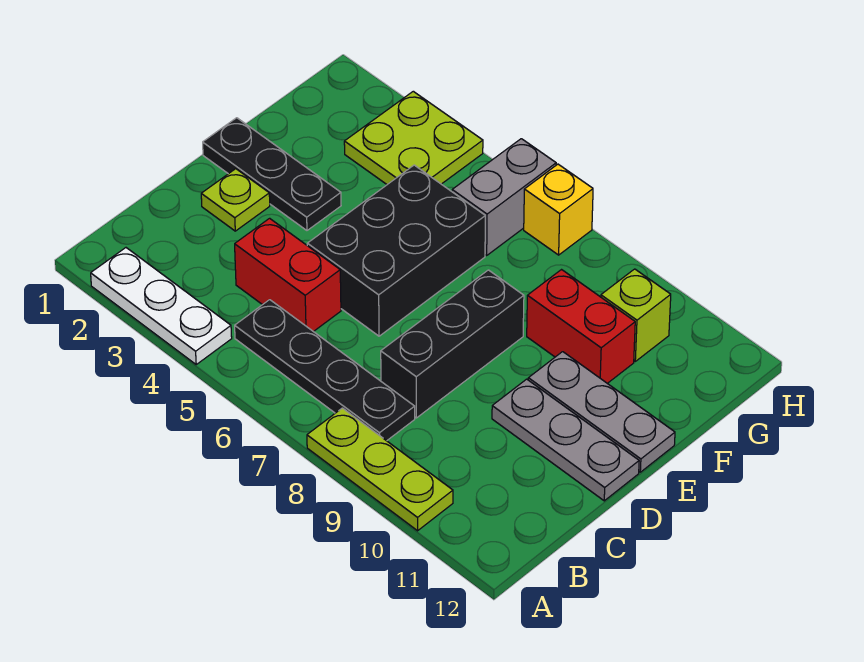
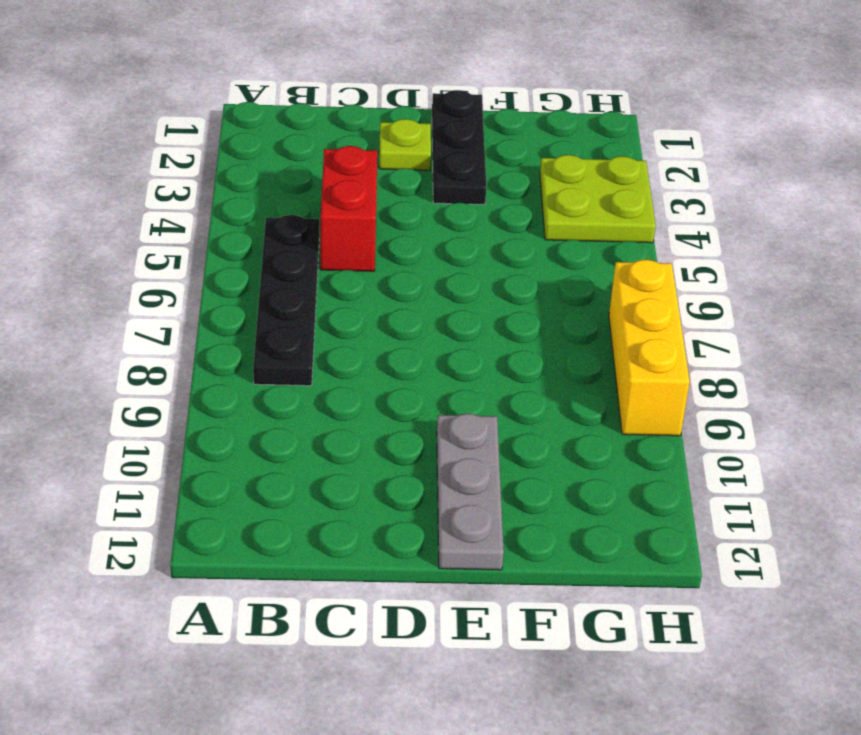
yellow 1x3 brick [609,260,690,436] -> yellow 1x1 brick [524,164,593,255]
none -> white 1x3 plate [91,248,232,364]
none -> lime 1x3 plate [307,408,453,531]
none -> black 1x3 brick [381,270,524,418]

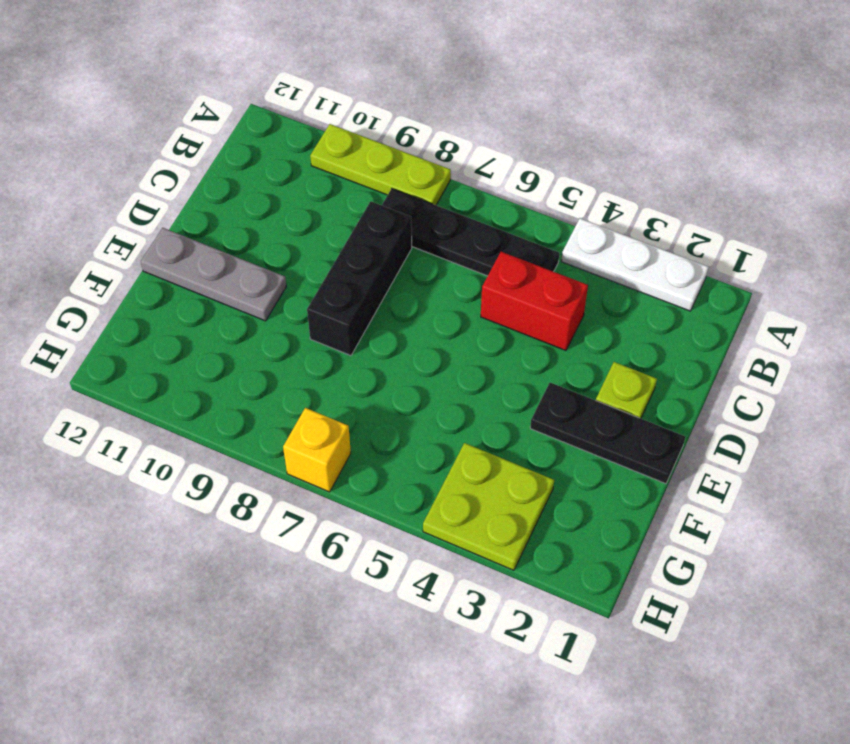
none -> black 2x3 brick [307,165,485,336]
none -> grey 1x3 plate [492,379,639,501]
none -> red 1x2 brick [527,270,635,383]

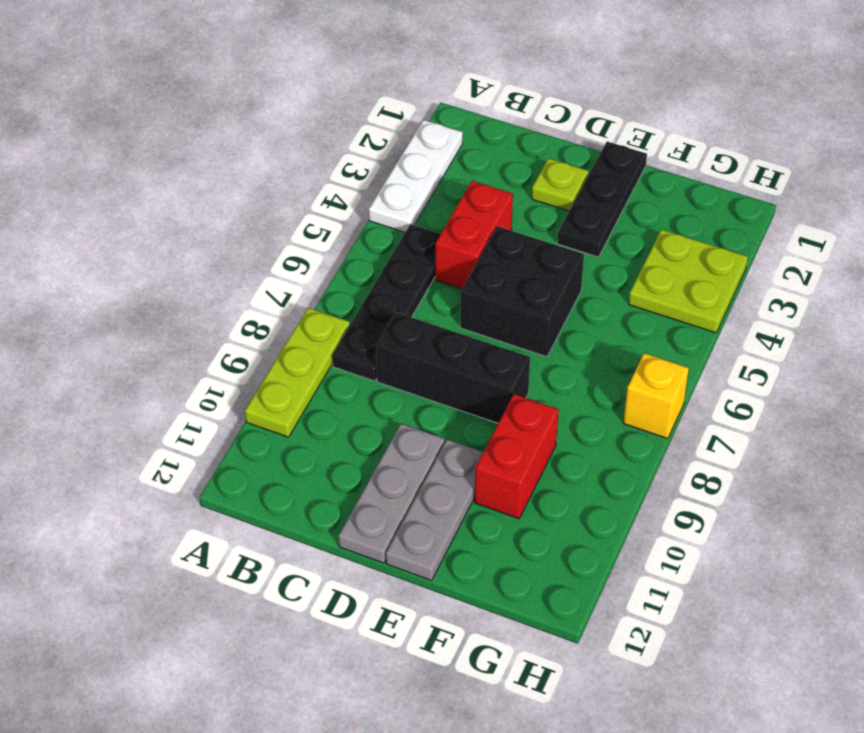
black 2x2 brick [460,226,584,357] -> black 2x3 brick [307,165,485,336]
none -> grey 1x2 brick [452,139,556,255]
none -> lime 1x1 brick [601,269,671,361]

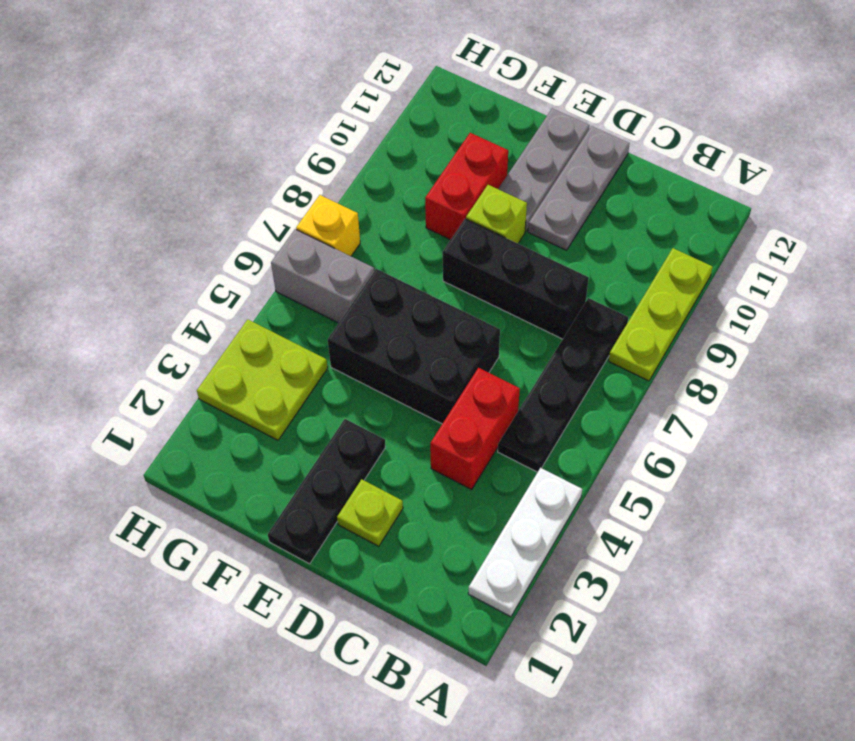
lime 1x1 brick [466,185,527,243] -> lime 1x1 brick moved to [601,269,671,361]

